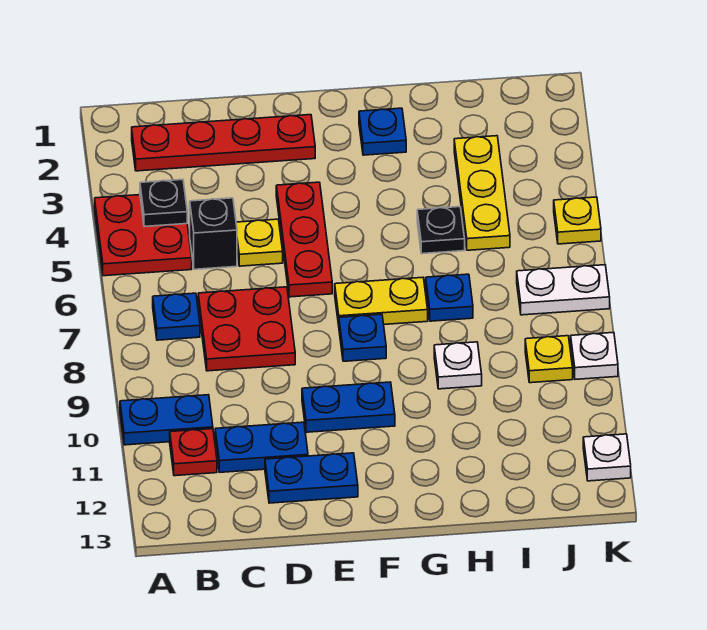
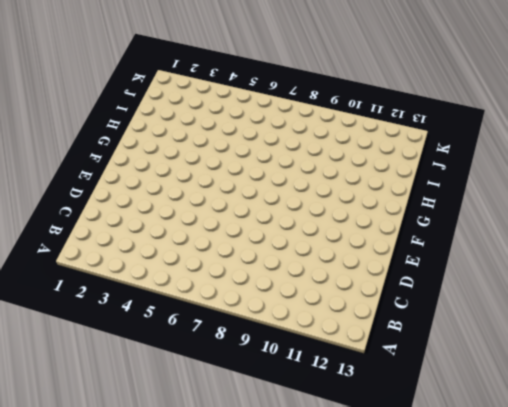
none -> red 2x2 plate [95,195,192,276]
none -> blue 1x2 plate [120,395,213,445]
none -> red 1x4 plate [132,115,315,171]

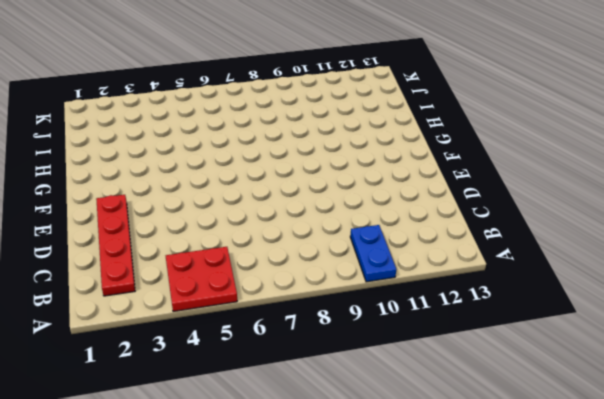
none -> blue 1x1 plate [153,293,200,340]
none -> red 1x1 plate [170,429,217,476]
none -> black 1x1 brick [190,198,237,269]

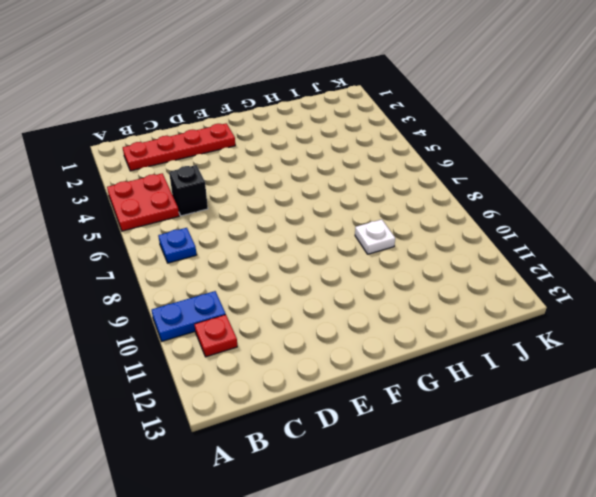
none -> red 2x2 plate [198,287,295,371]
none -> blue 1x2 plate [215,422,308,472]
none -> yellow 1x1 plate [236,219,283,266]

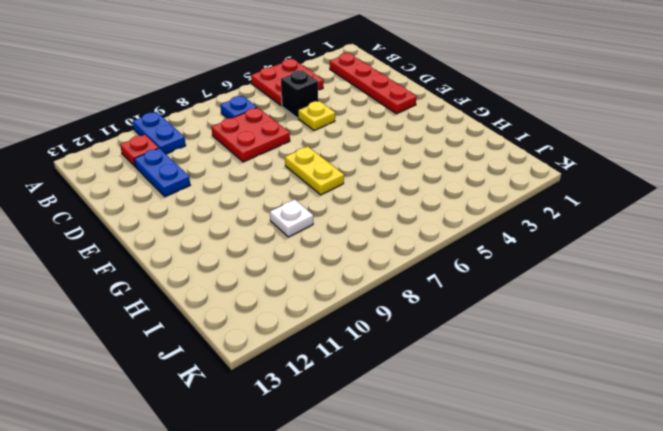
none -> blue 1x2 plate [265,453,358,503]
none -> red 1x3 plate [276,182,332,297]
none -> blue 1x2 plate [302,382,395,432]

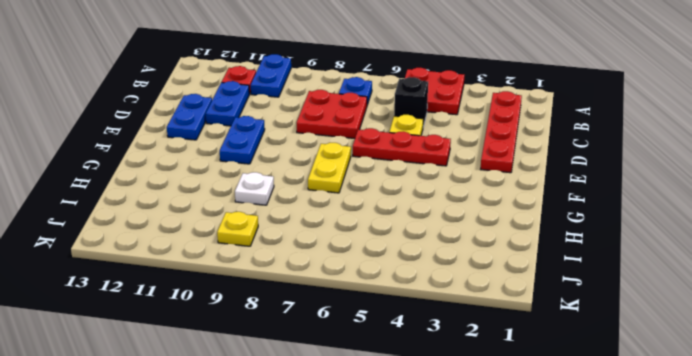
none -> blue 1x1 plate [339,314,386,361]
none -> blue 1x1 plate [359,108,406,155]
none -> black 1x1 plate [417,207,465,254]

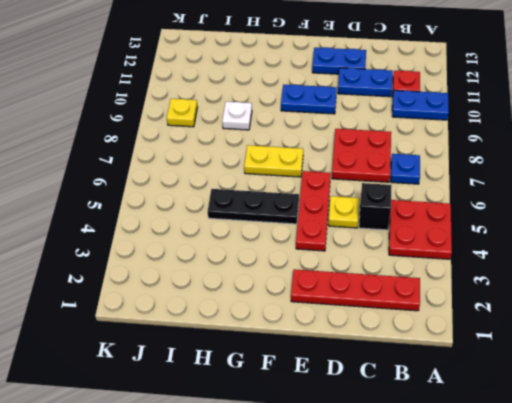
black 1x3 plate [208,189,299,224] -> black 1x1 plate [417,207,465,254]
none -> blue 1x1 plate [339,314,386,361]
none -> blue 1x1 plate [359,108,406,155]
none -> blue 1x1 plate [426,274,473,321]

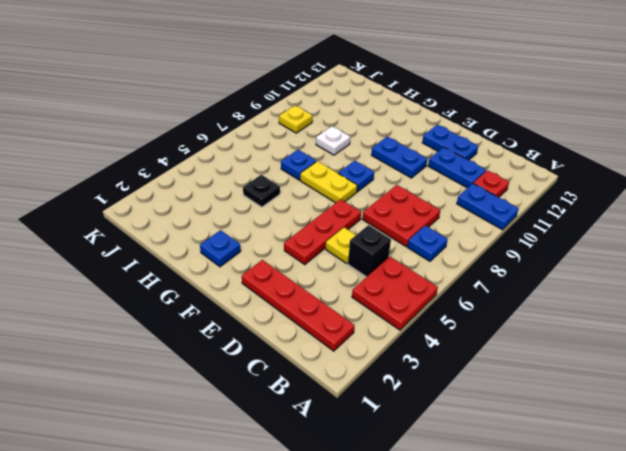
none -> yellow 1x3 plate [454,136,510,250]
none -> white 1x2 plate [517,265,610,315]
none -> yellow 1x1 plate [554,197,601,244]

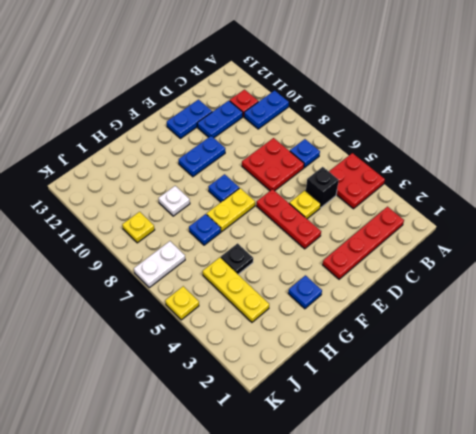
none -> white 1x1 plate [571,332,618,379]
none -> white 1x1 plate [583,434,631,481]
none -> black 1x1 plate [140,180,187,227]

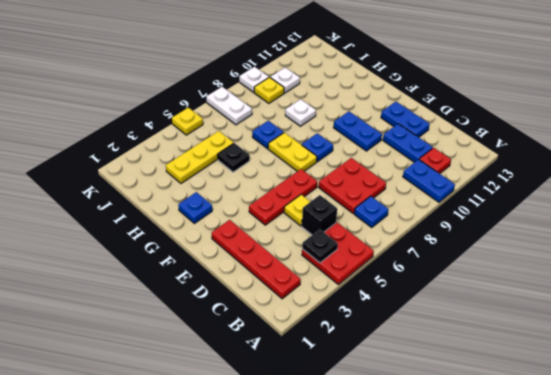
white 1x1 plate [270,67,300,93] -> white 1x1 plate moved to [583,434,631,481]

